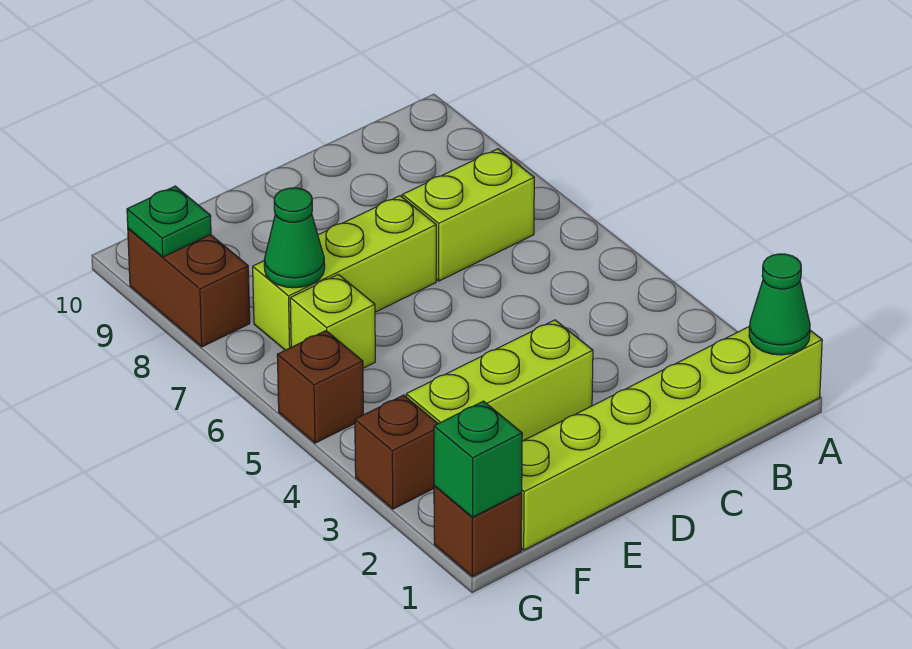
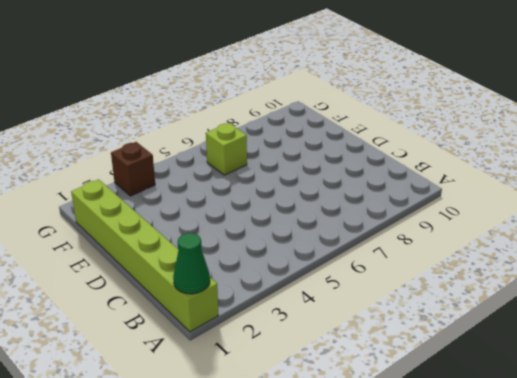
none -> lime 1x2 brick [402,149,534,281]
none -> lime 1x3 brick [406,320,593,441]
none -> lime 1x3 brick [253,196,436,350]

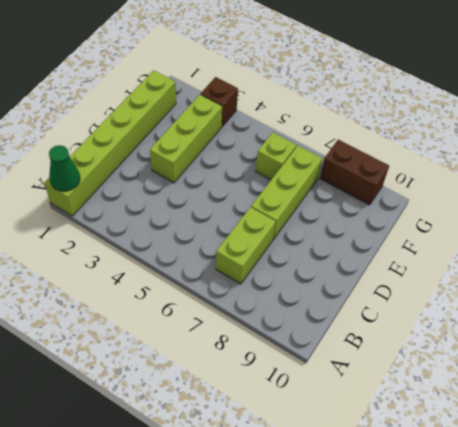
none -> brown 1x1 brick [434,486,522,577]
none -> brown 1x1 brick [277,331,363,443]
none -> green 1x1 cone [264,188,325,288]

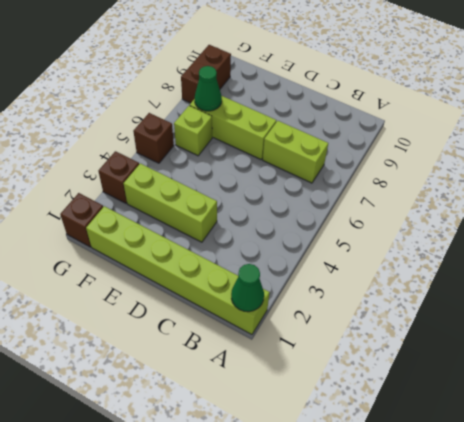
none -> green 1x1 brick [434,401,522,517]
none -> green 1x1 plate [127,186,211,257]

